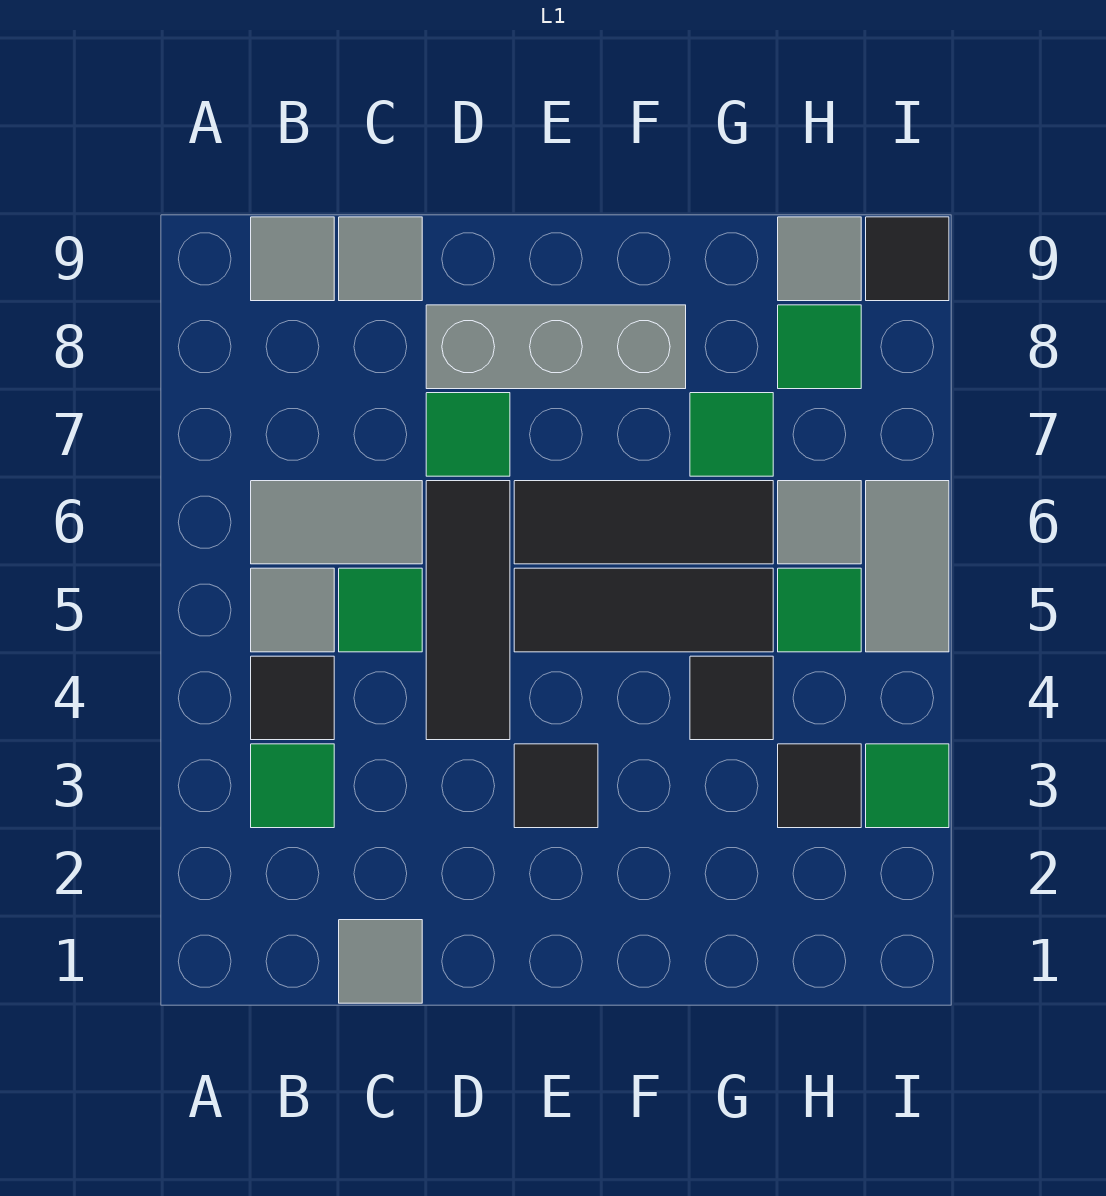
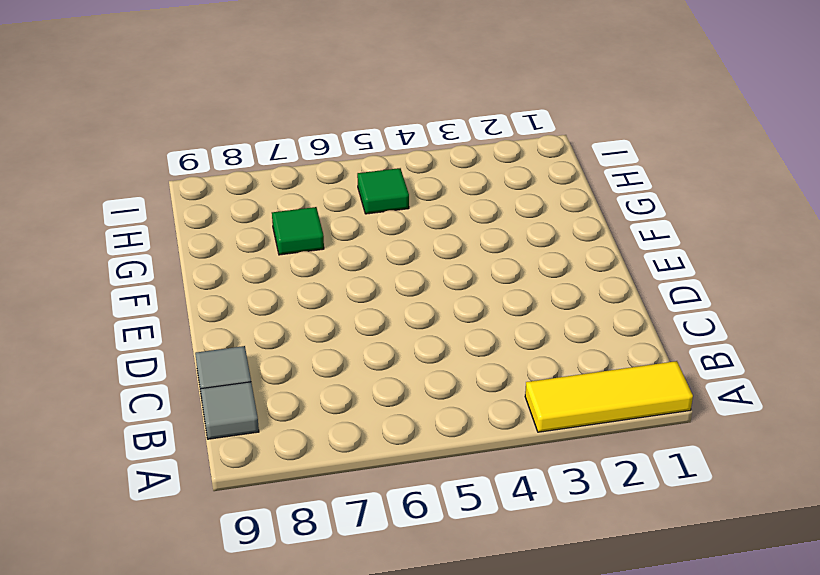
yellow 1x3 tile [525,361,693,432] -> none
none -> green 1x1 tile [251,744,334,828]
none -> black 1x1 tile [251,656,334,740]
none -> grey 1x1 tile [251,568,334,652]

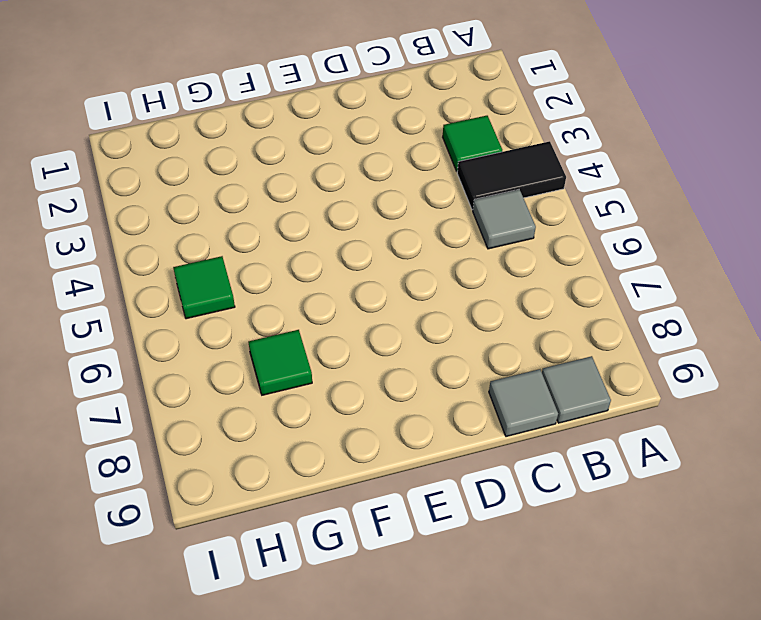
black 1x2 tile [457,141,566,210] -> black 1x1 tile [251,656,334,740]
none -> grey 1x2 tile [251,481,422,564]
none -> grey 1x1 tile [339,920,422,1003]
none -> green 1x1 tile [339,568,422,652]

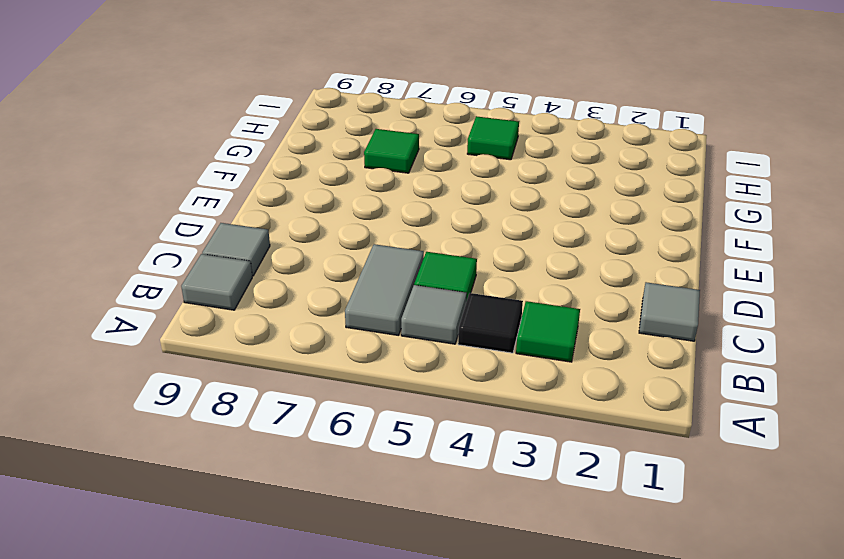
none -> black 1x3 tile [426,481,510,740]
none -> green 1x1 tile [426,393,510,476]
none -> grey 1x3 brick [426,305,686,389]

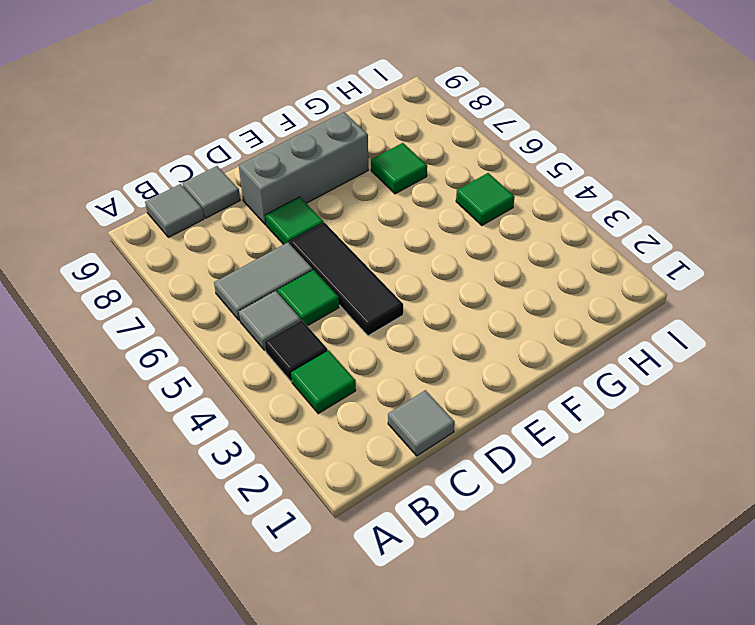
none -> black 1x1 tile [514,744,598,828]
none -> black 1x3 tile [514,568,773,652]
none -> black 1x3 tile [514,481,773,564]

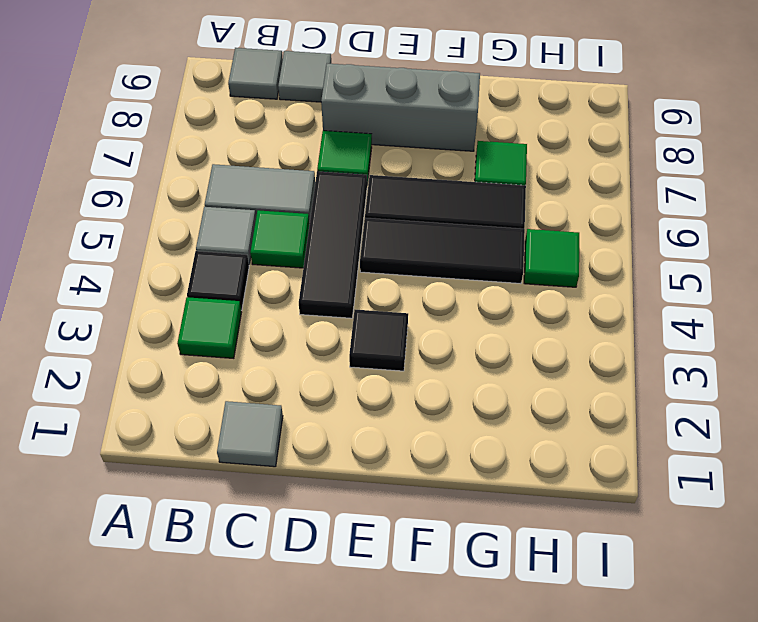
none -> black 1x1 tile [690,656,773,740]
none -> black 1x1 tile [778,744,861,828]
none -> grey 1x1 tile [778,481,861,564]

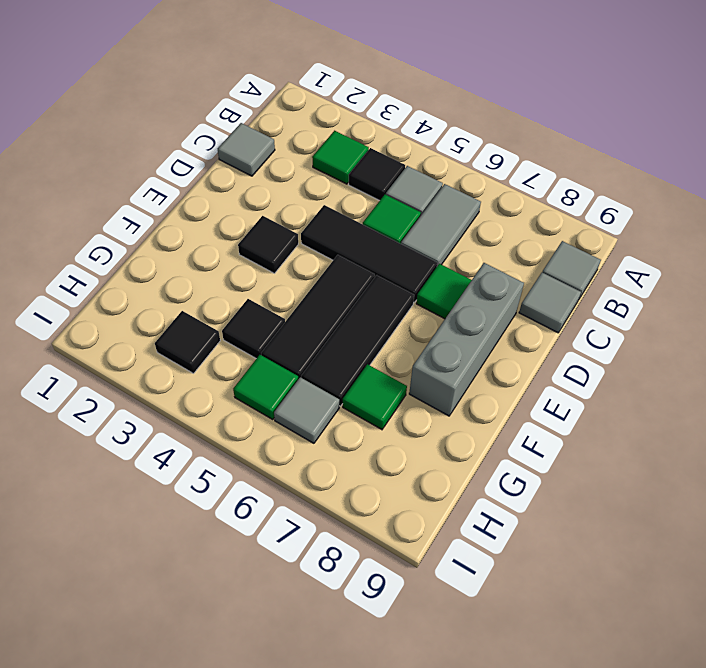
none -> green 1x1 tile [778,305,861,389]
none -> grey 1x1 tile [778,217,861,301]
none -> green 1x1 tile [866,744,949,828]

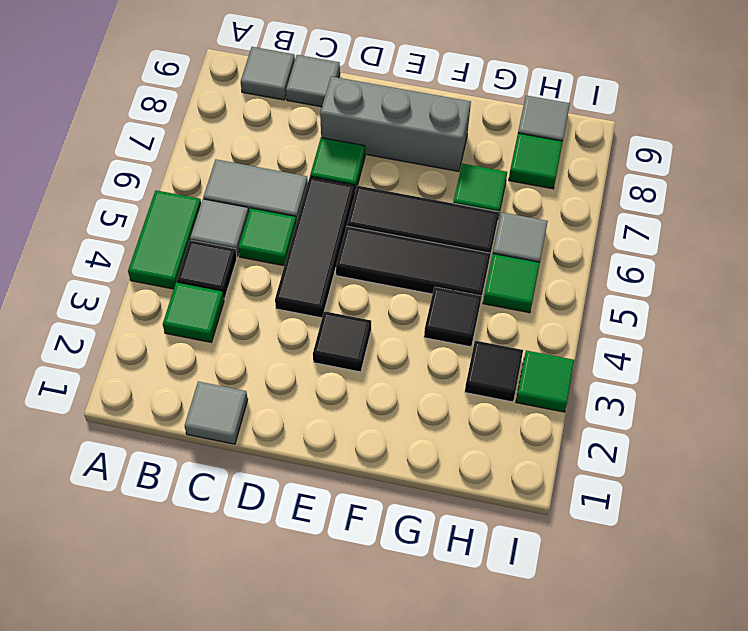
green 1x2 tile [128,190,201,289] -> none
none -> grey 1x2 tile [866,481,949,652]
none -> black 1x1 tile [866,217,949,301]

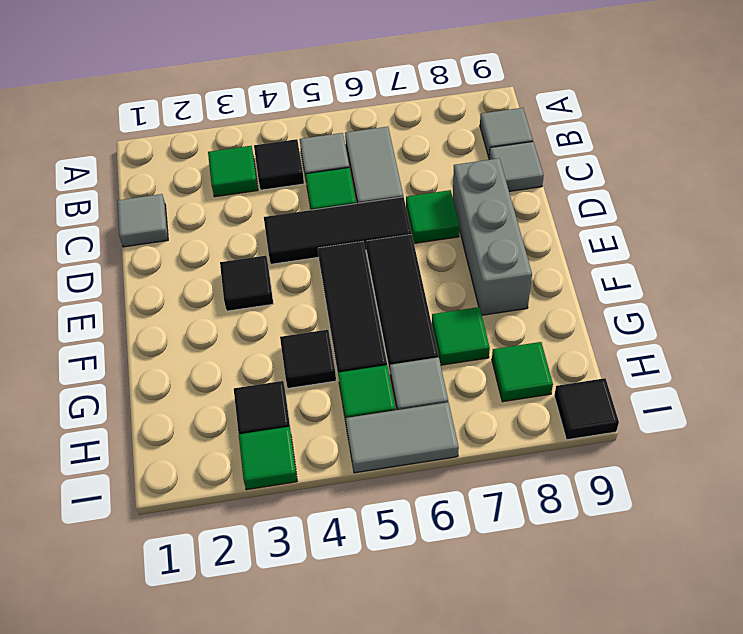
none -> grey 1x1 tile [778,217,861,301]

